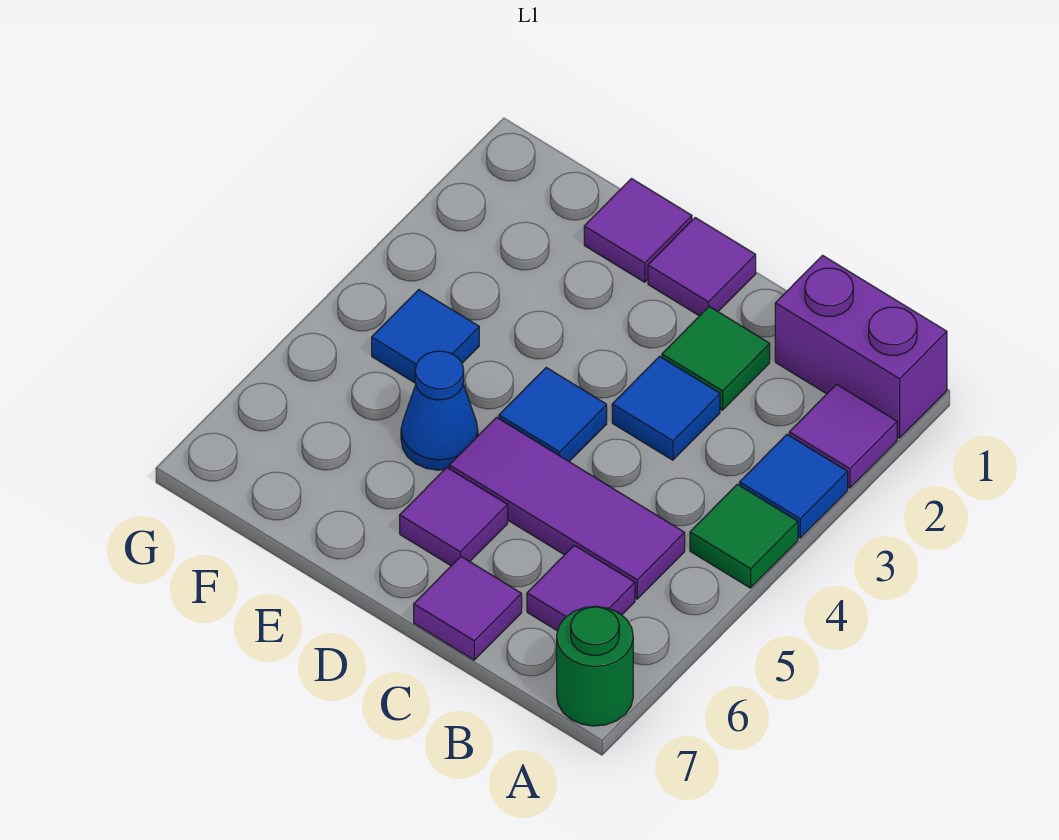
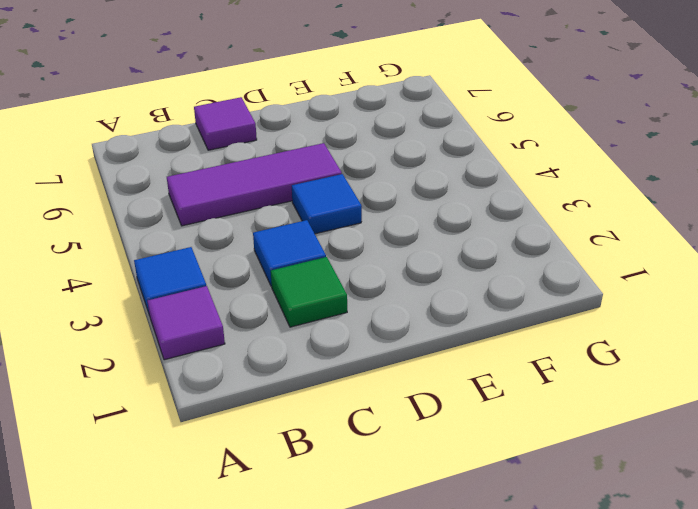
none -> purple 1x2 brick [775,255,947,438]
none -> green 1x1 tile [690,484,798,588]
none -> green 1x1 round brick [557,606,633,726]

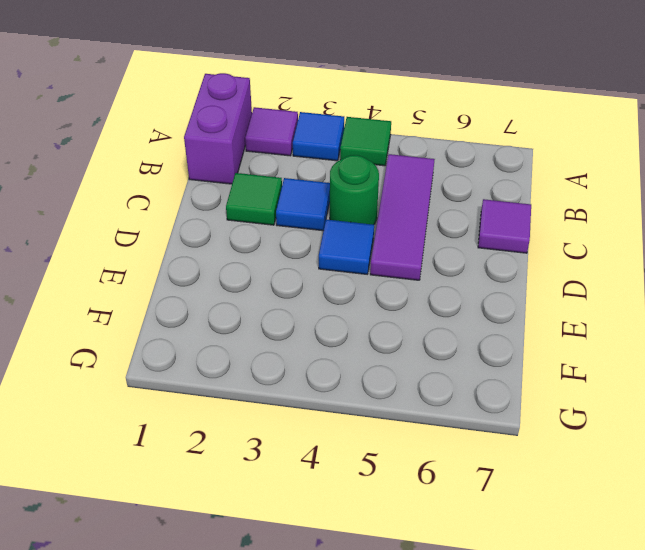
green 1x1 round brick [330,155,379,225] -> green 1x1 round brick moved to [557,606,633,726]
none -> purple 1x1 tile [527,545,635,631]
none -> purple 1x1 tile [648,218,756,316]
none -> purple 1x1 tile [400,468,508,566]

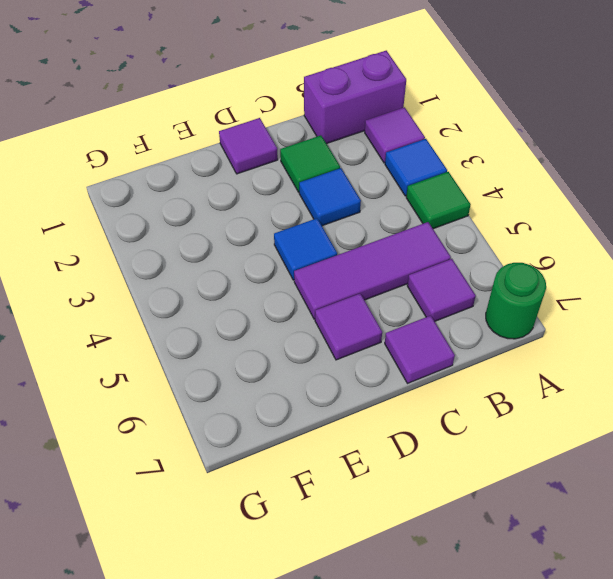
none -> purple 1x1 tile [584,179,692,282]
none -> blue 1x1 cone [401,351,478,470]
none -> blue 1x1 tile [372,290,479,383]

